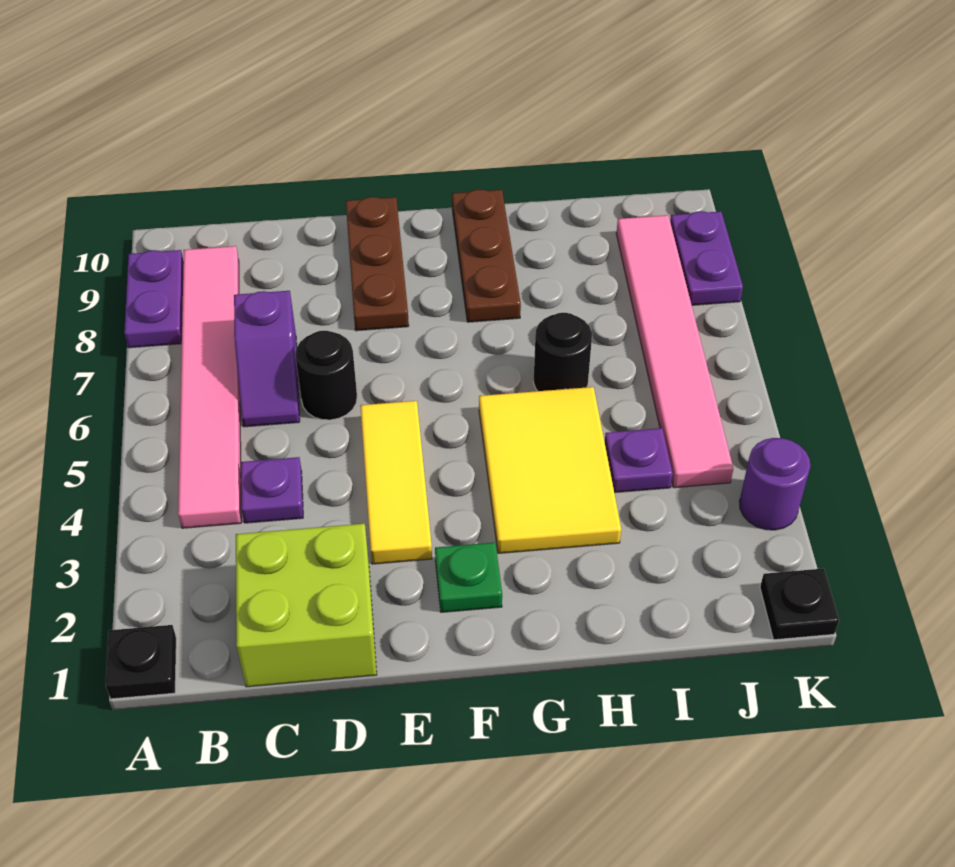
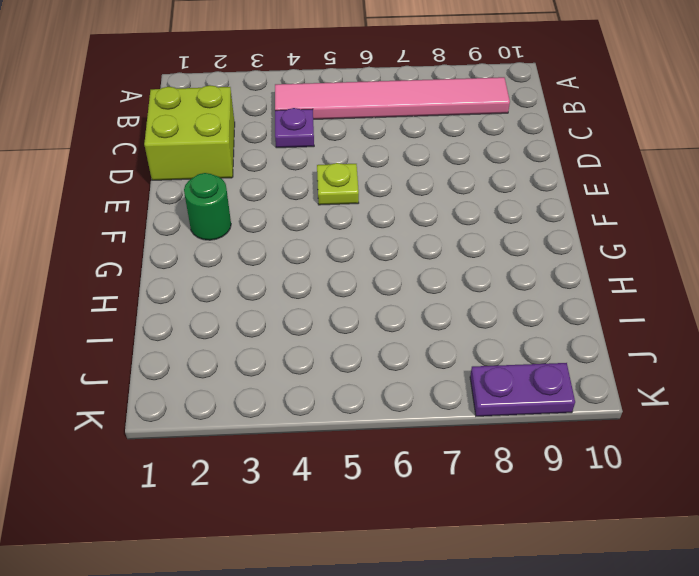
lime 1x1 plate [317,163,359,205] -> yellow 1x3 tile [360,401,432,564]
green 1x1 round brick [184,173,231,240] -> green 1x1 plate [435,542,502,612]
none -> black 1x1 plate [106,625,176,699]
none -> purple 1x2 plate [124,250,184,348]
none -> purple 1x2 slope [234,291,300,427]

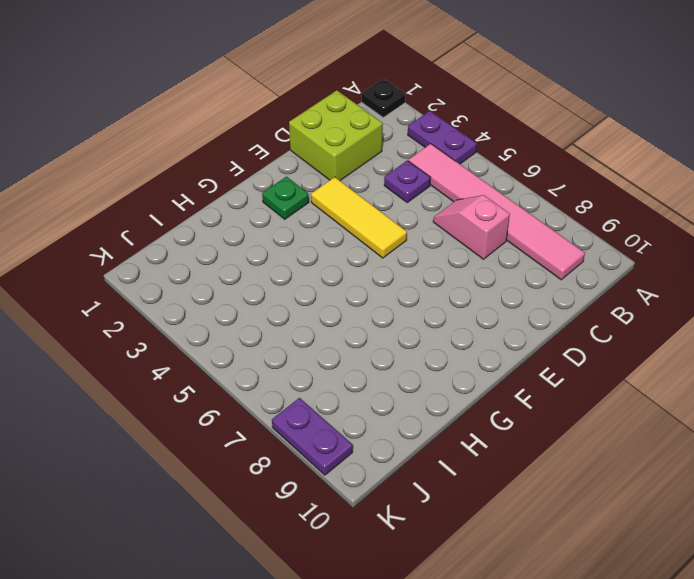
purple 1x2 plate [408,111,477,164] -> purple 1x2 plate moved to [124,250,184,348]
pink 1x2 slope [433,195,510,259] -> purple 1x2 slope [234,291,300,427]
none -> black 1x1 round brick [295,331,357,420]
none -> brown 1x3 plate [346,197,409,331]
none -> yellow 2x3 tile [479,387,621,554]

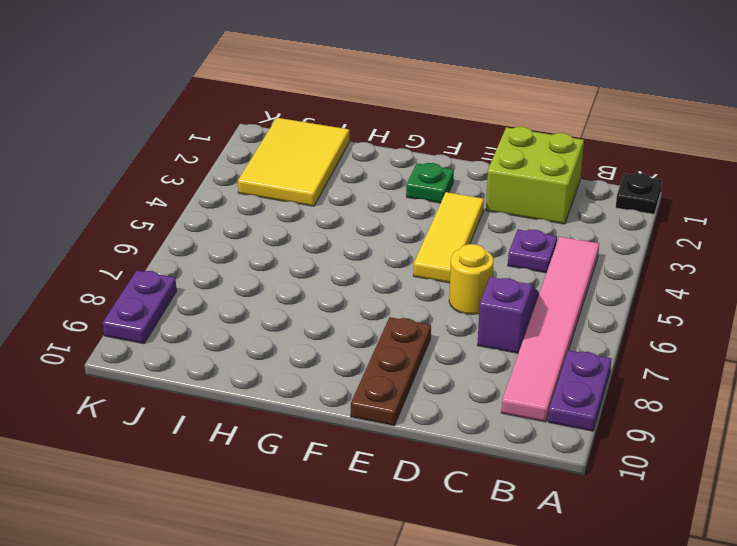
yellow 1x1 round brick [449,244,493,315] -> black 1x1 round brick [295,331,357,420]
yellow 2x3 tile [238,118,349,206] -> yellow 2x3 tile moved to [479,387,621,554]
none -> brown 1x3 plate [452,189,521,322]
none -> black 1x1 round brick [533,313,592,391]
none -> purple 1x1 plate [605,428,673,493]

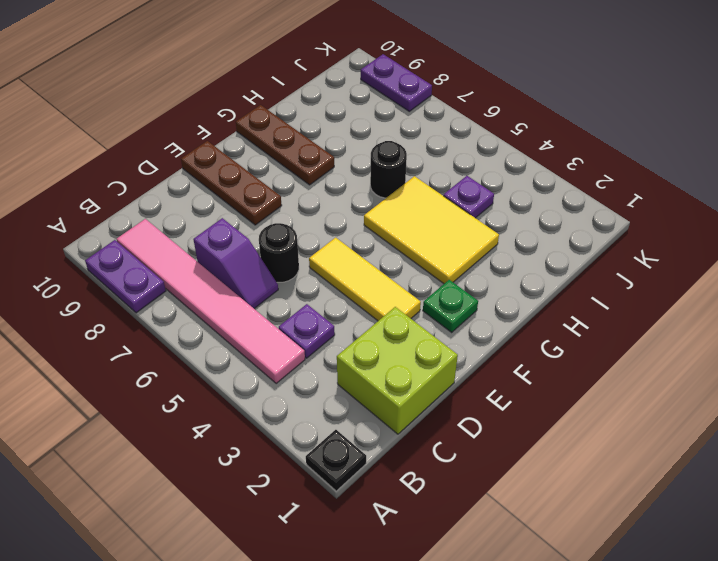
none -> pink 1x6 tile [616,215,733,488]
none -> black 1x1 plate [760,568,839,640]
none -> purple 1x1 round brick [739,438,810,530]

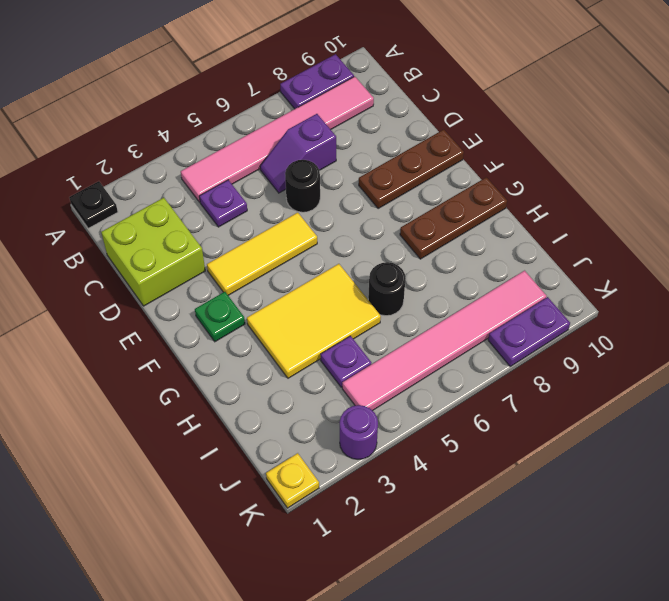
yellow 1x1 plate [266,453,319,508] -> black 1x1 plate [760,568,839,640]

